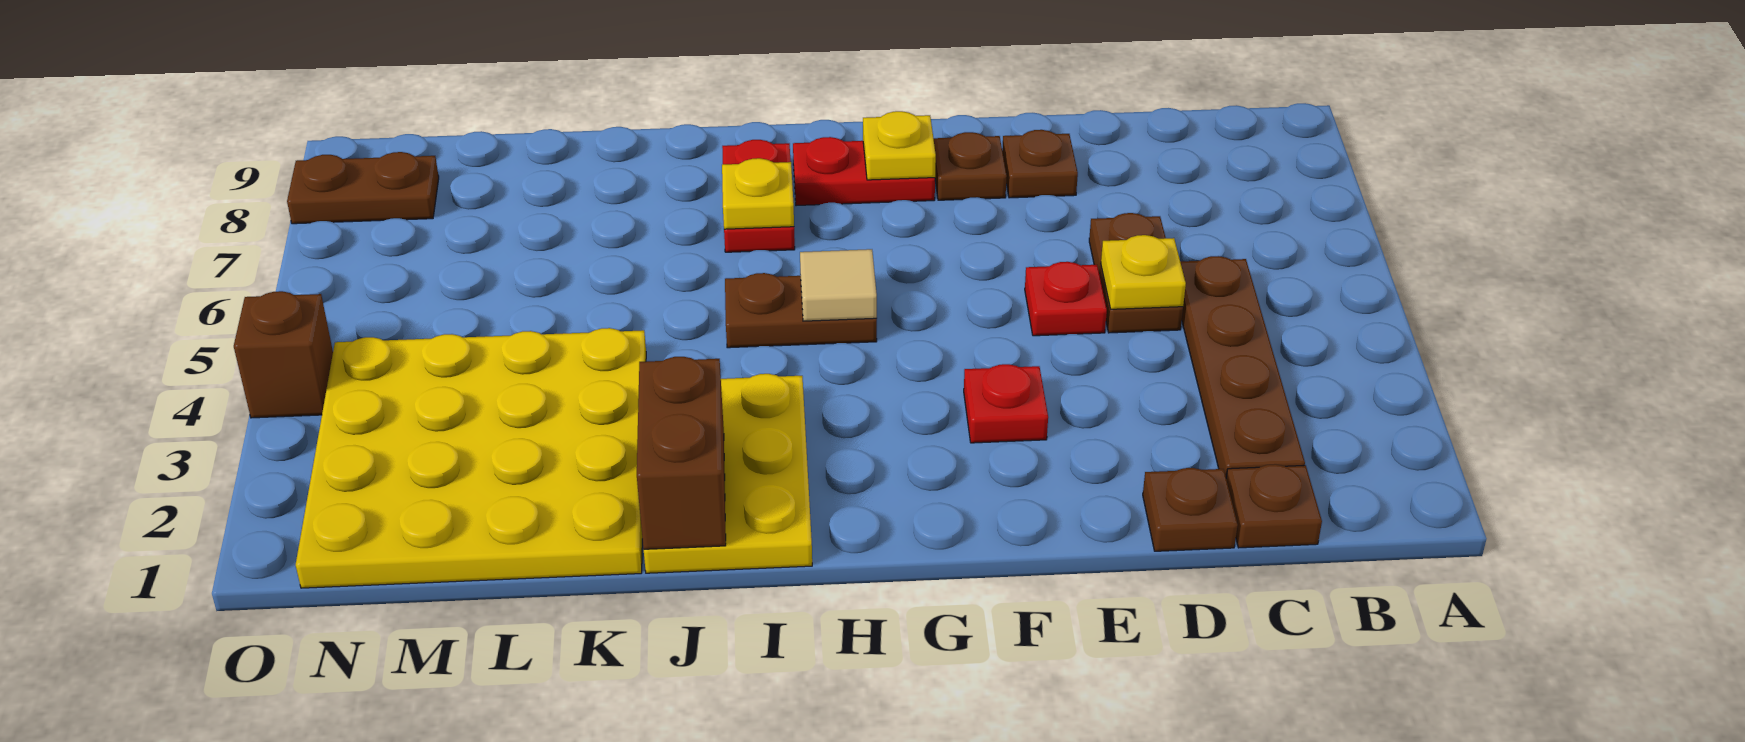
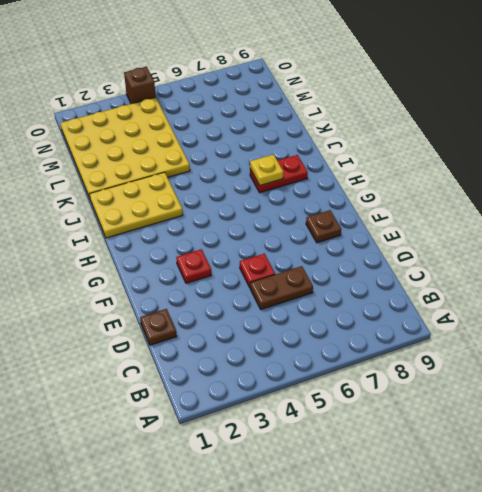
none -> brown 1x1 plate [1226,464,1322,548]
none -> brown 1x4 plate [1180,256,1305,477]
none -> brown 1x1 plate [1002,130,1078,198]

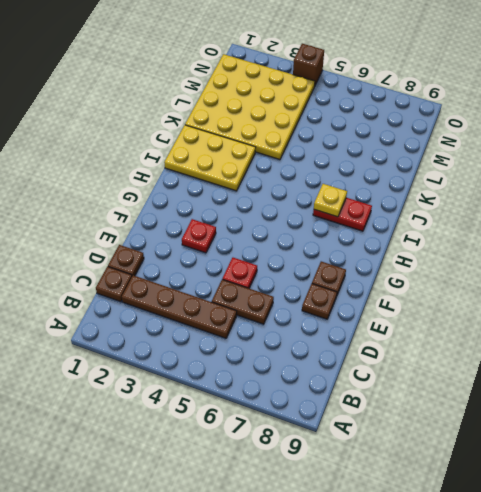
none -> red 1x2 plate [793,137,935,206]
none -> brown 1x2 plate [725,273,877,348]
none -> brown 1x2 plate [287,152,439,224]

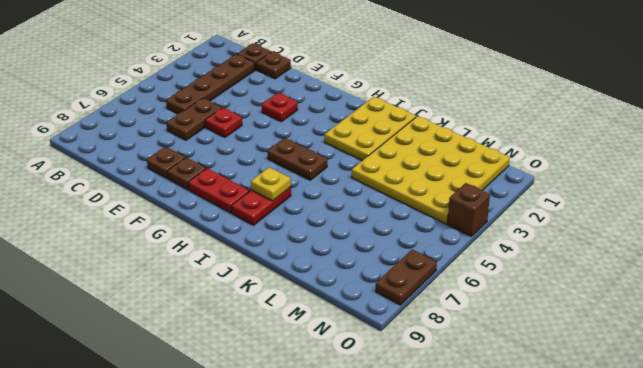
brown 1x2 plate [376,249,437,305] -> brown 1x2 plate turned to [287,152,439,224]
none -> yellow 1x1 plate [1101,235,1186,309]
none -> yellow 1x1 plate [863,111,936,180]
none -> tan 1x1 tile [800,249,877,321]

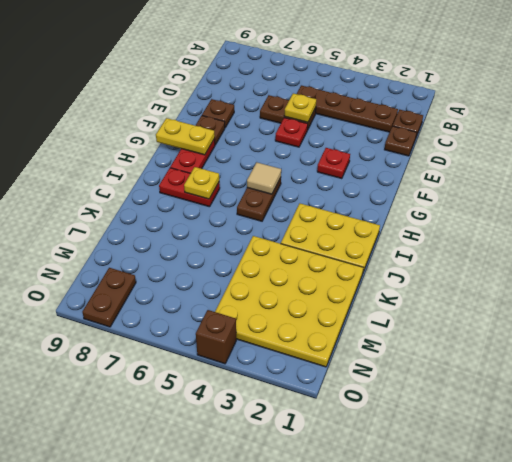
yellow 1x2 plate [156,118,215,155] -> yellow 1x1 plate [863,111,936,180]
none -> brown 1x2 brick [637,357,726,549]

